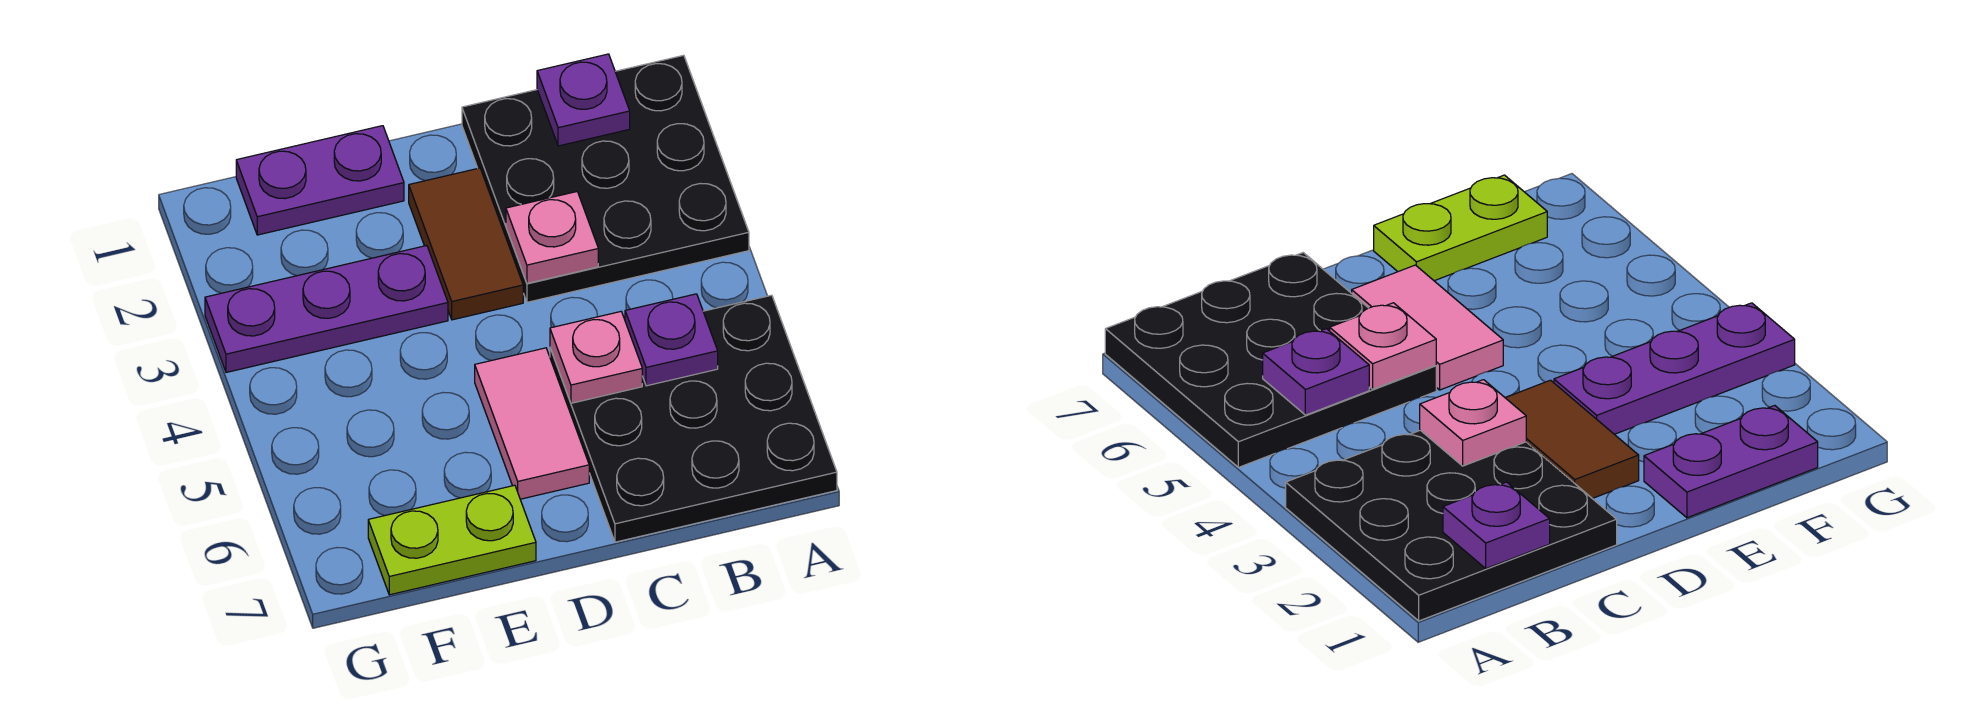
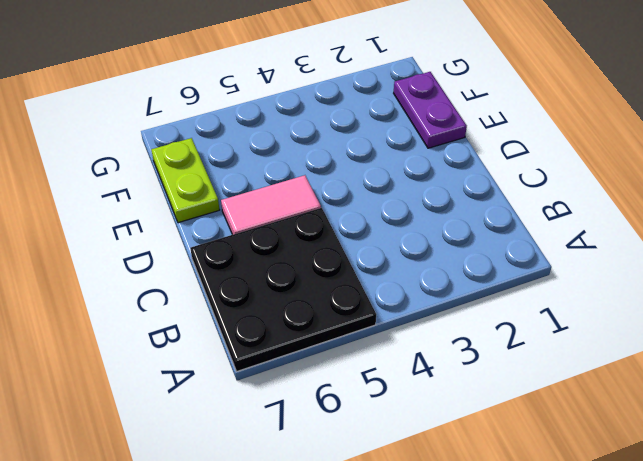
none -> black 3x3 plate [462,55,749,302]
none -> brown 1x2 tile [409,168,523,320]

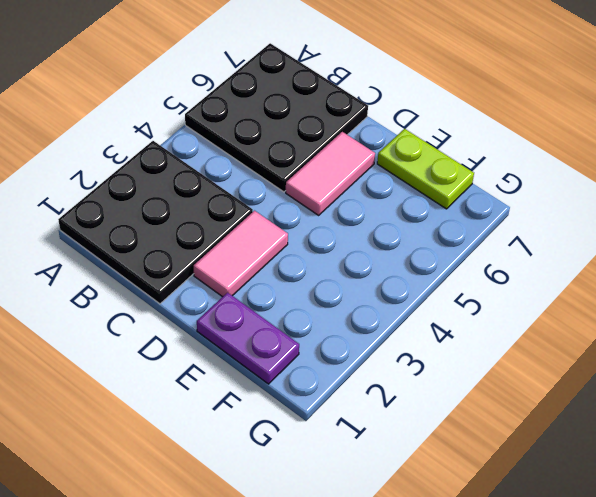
pink 1x2 tile [194,211,288,297] -> brown 1x2 tile [409,168,523,320]
none -> purple 1x3 plate [205,246,448,372]
none -> purple 1x1 plate [537,54,630,146]

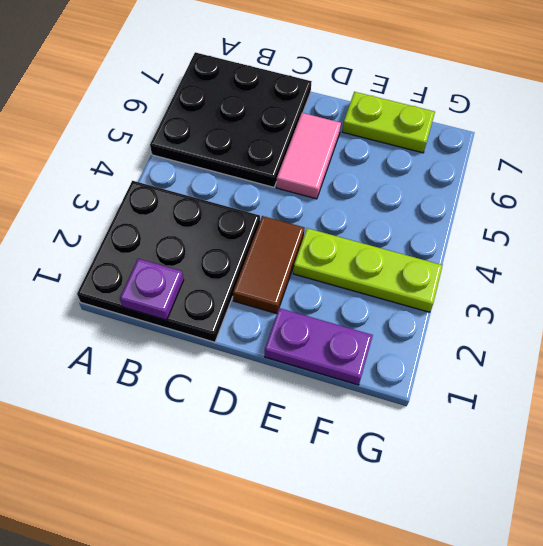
lime 1x3 plate [293,228,443,312] -> purple 1x3 plate [205,246,448,372]
none -> purple 1x1 plate [625,294,718,386]
none -> pink 1x1 plate [506,192,598,283]

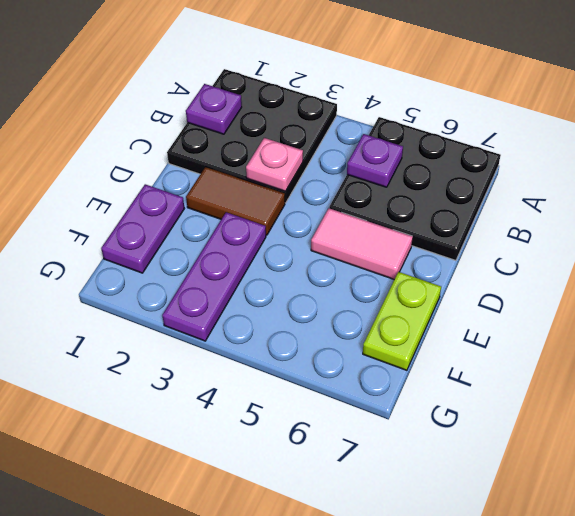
none -> pink 1x1 plate [550,312,642,403]

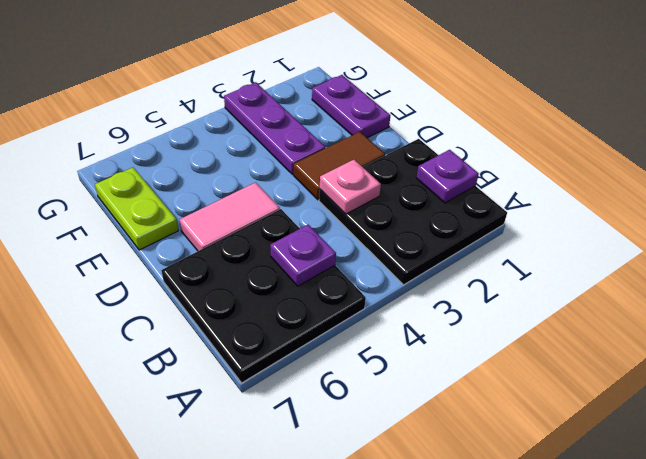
none -> pink 1x1 plate [550,312,642,403]

